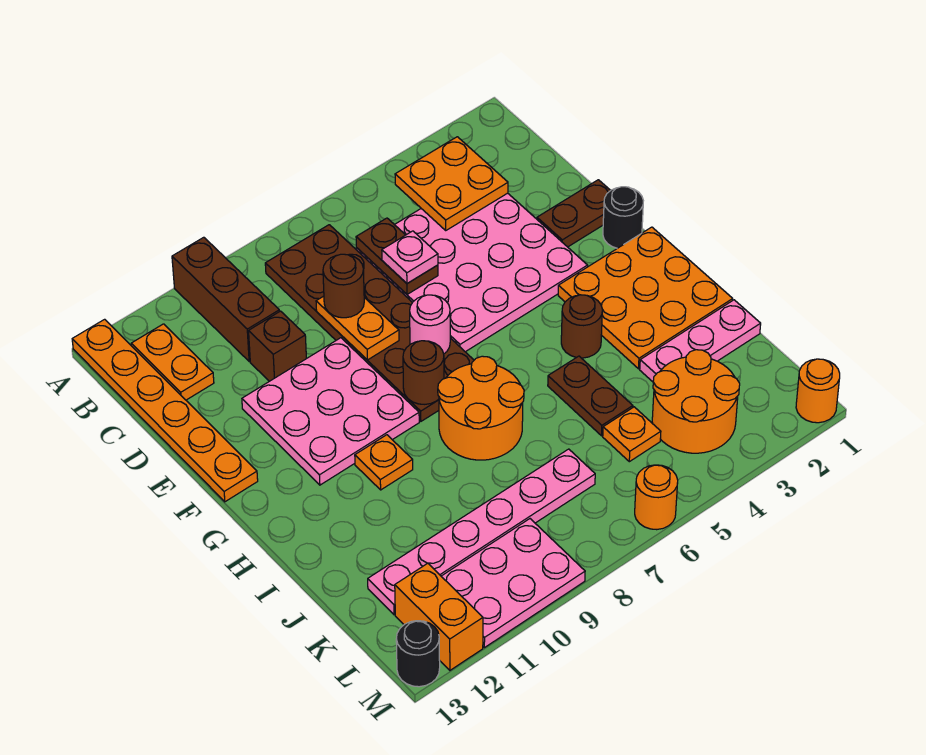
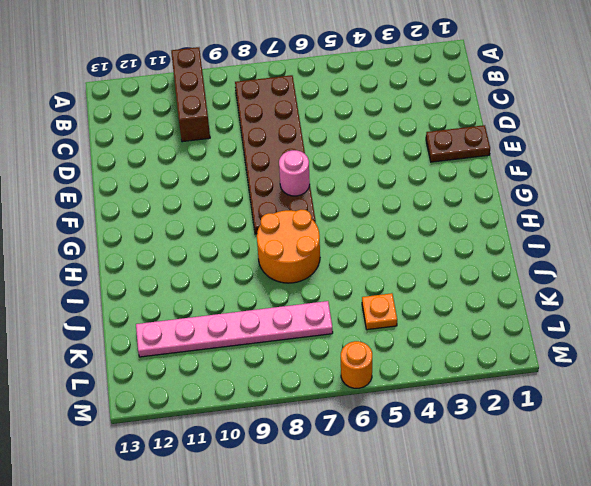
none -> orange 1x6 plate [72,319,258,502]
none -> orange 1x2 plate [131,324,214,400]
none -> pink 4x4 plate [356,193,588,352]
none -> brown 1x1 brick [249,311,306,381]

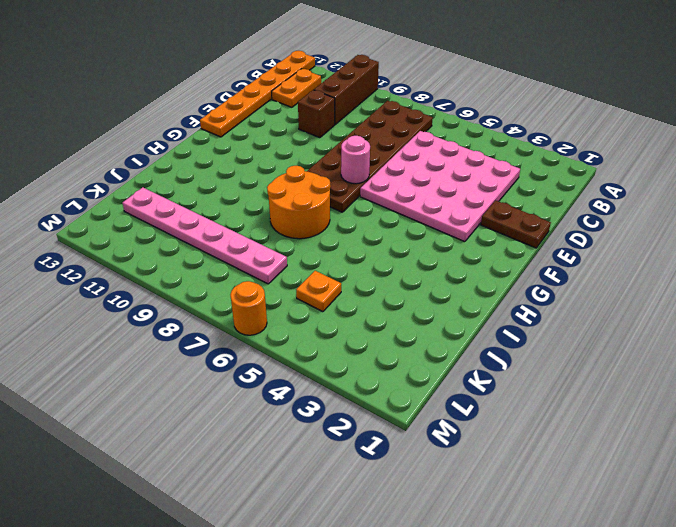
none -> pink 3x3 plate [242,338,419,485]
none -> black 1x1 round brick [603,187,643,248]
none -> orange 3x3 plate [558,227,733,369]
none -> brown 1x1 round brick [561,295,602,358]

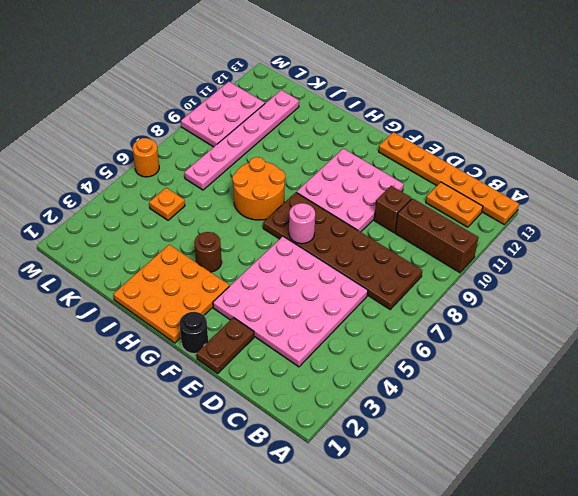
none -> orange 1x1 plate [355,435,413,490]
none -> brown 1x2 plate [548,356,633,436]
none -> pink 1x3 plate [640,300,761,382]
none -> orange 2x2 round brick [652,350,740,453]

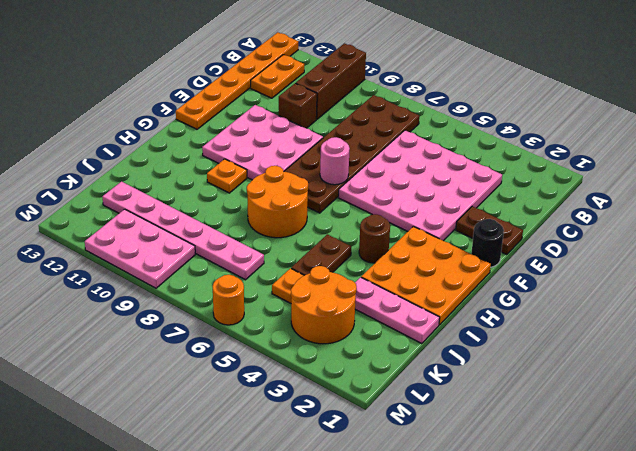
none -> orange 1x2 brick [395,563,483,670]
none -> orange 1x1 round brick [796,359,840,423]
none -> black 1x1 round brick [396,621,440,687]
none -> orange 2x2 plate [395,137,508,230]

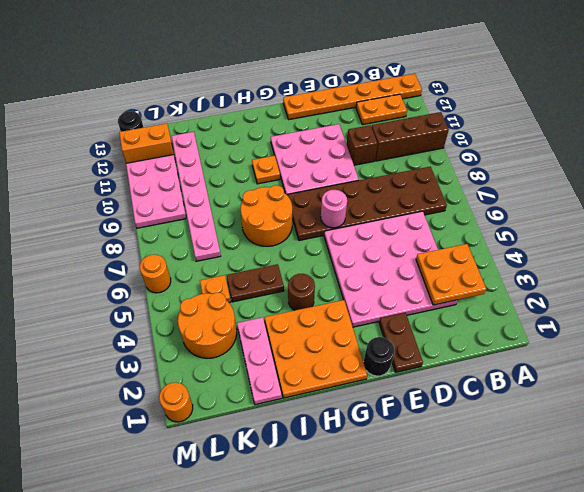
none -> brown 1x2 plate [356,218,438,294]
none -> orange 1x2 plate [316,296,399,360]
none -> brown 1x1 round brick [403,341,444,404]
none -> pink 1x1 plate [382,231,438,283]

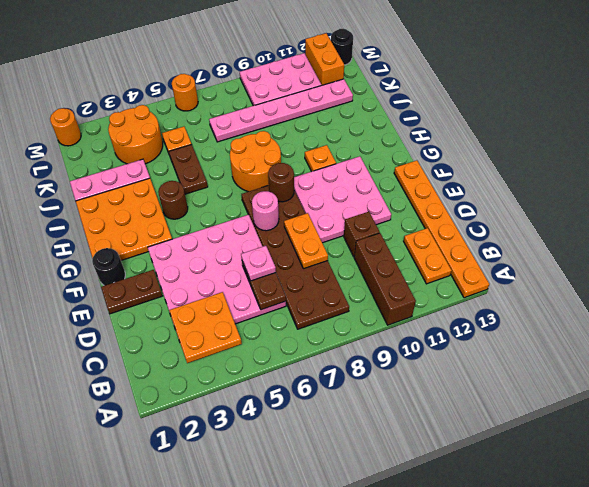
none -> brown 1x1 round brick [323,254,364,318]

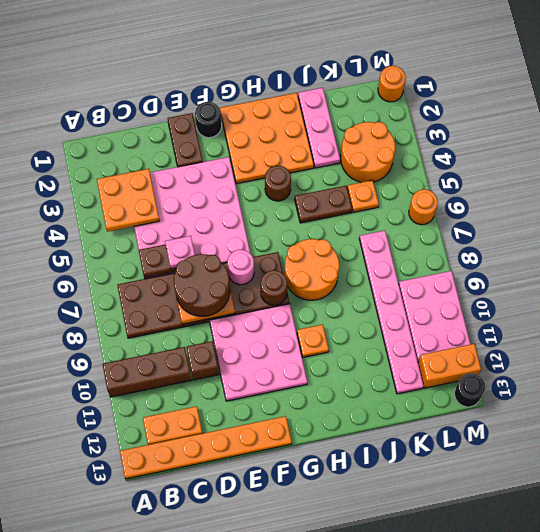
brown 2x2 round brick [174,254,230,316] -> brown 1x1 round brick [323,254,364,318]

